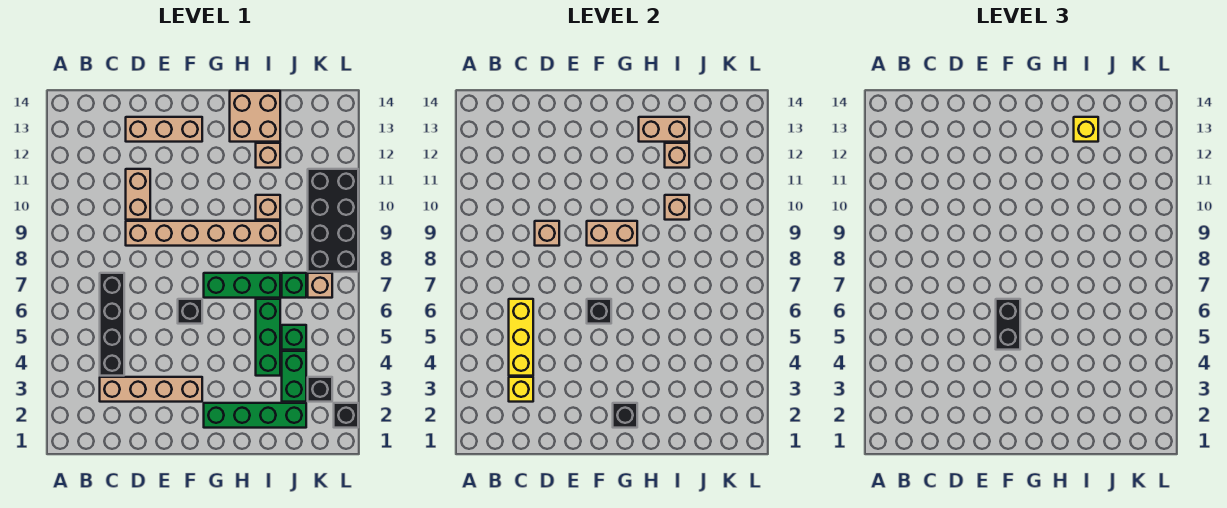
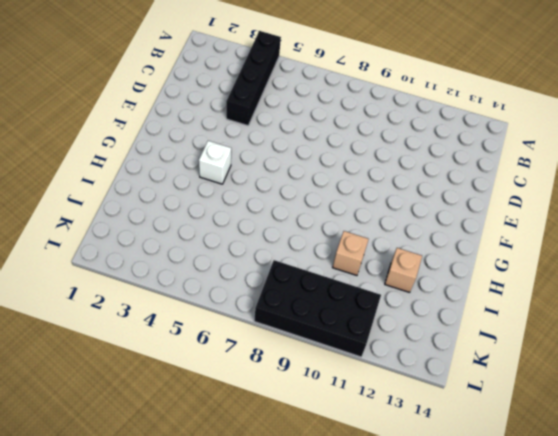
black 1x4 brick [226,31,281,126] -> black 1x4 brick turned to [100,273,124,376]
white 1x1 brick [199,141,231,184] -> none
none -> tan 1x4 brick [100,377,202,402]
none -> tan 1x6 brick [126,221,280,246]
none -> tan 1x2 brick [126,169,150,220]
none -> tan 1x3 brick [126,117,202,142]

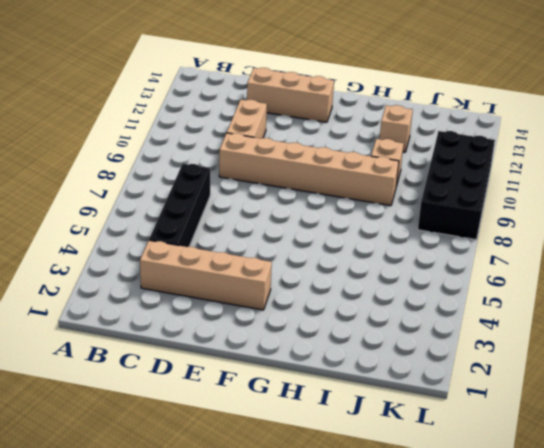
none -> black 1x1 brick [178,299,202,324]
none -> green 1x4 brick [204,403,306,428]
none -> green 1x3 brick [204,273,280,298]
none -> tan 2x2 brick [230,91,280,142]

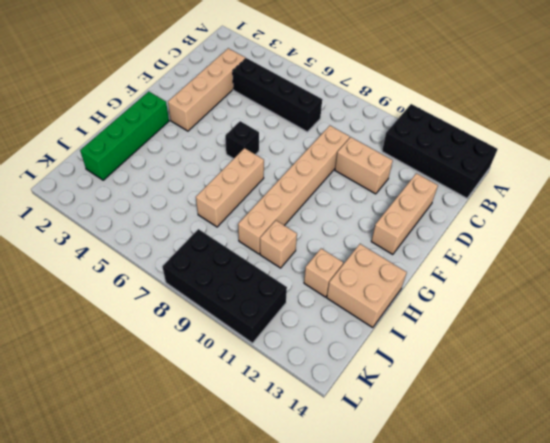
black 2x4 brick [382,104,497,198] -> none
tan 1x3 brick [196,148,264,227] -> green 1x3 brick [204,273,280,298]
none -> green 1x3 brick [256,299,280,376]
none -> green 1x2 brick [282,351,306,402]
none -> green 1x1 brick [282,325,306,350]
none -> green 1x1 brick [282,273,306,298]

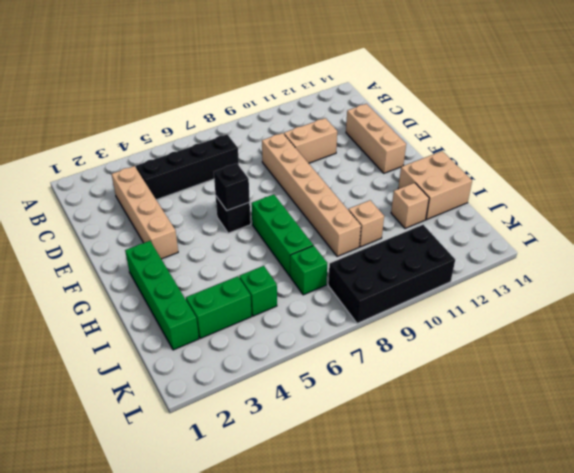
none -> green 1x3 brick [256,299,280,376]
none -> black 1x1 brick [308,377,332,402]
none -> tan 1x1 brick [308,273,332,298]
none -> black 1x1 brick [334,403,358,428]

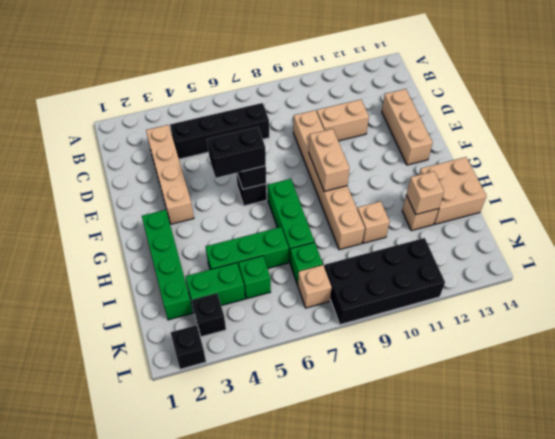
none -> yellow 1x1 brick [509,377,533,402]
none -> yellow 1x3 brick [509,299,533,376]
none -> tan 1x1 brick [535,221,559,246]
none -> black 1x1 brick [613,403,637,428]

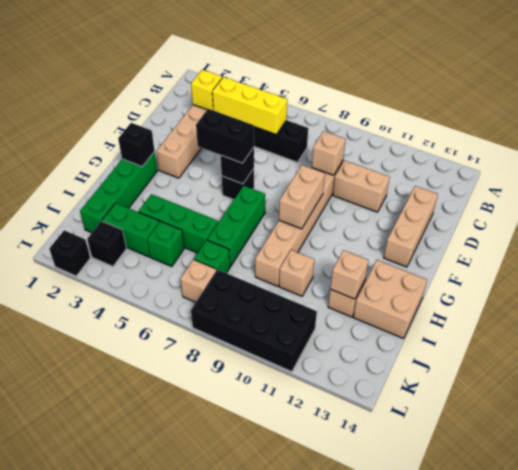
none -> tan 1x2 brick [639,117,689,142]
none -> tan 1x1 brick [665,195,689,220]
none -> yellow 1x1 brick [1074,117,1098,142]

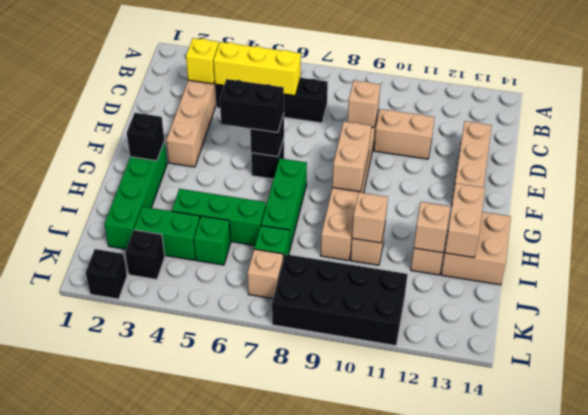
none -> yellow 1x1 brick [1074,117,1098,142]

